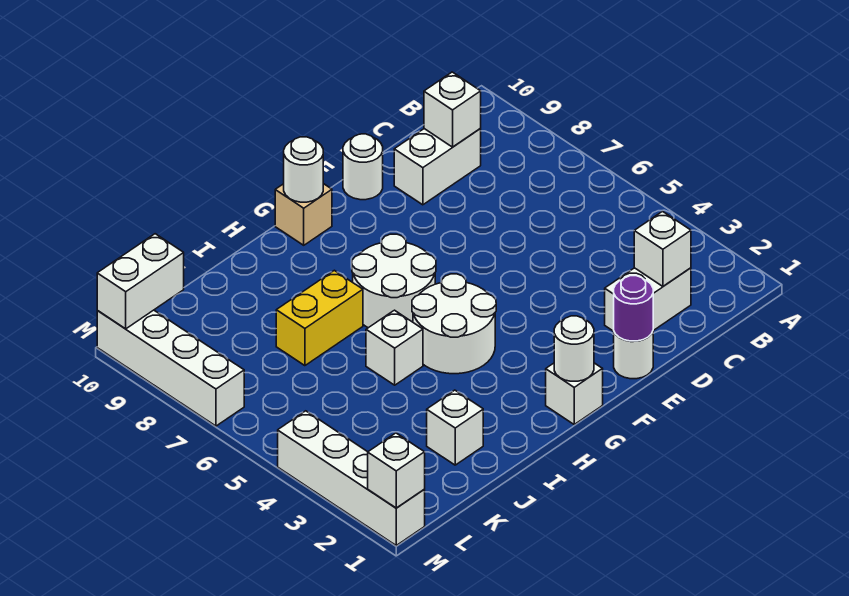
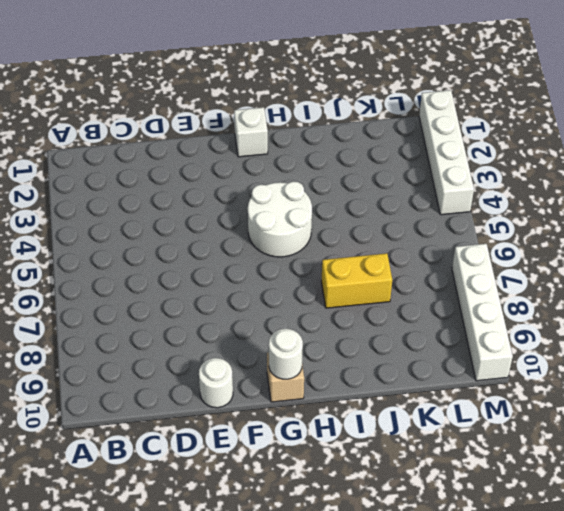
none -> white 1x2 brick [605,268,691,331]
none -> white 1x2 brick [394,128,481,205]
none -> white 1x1 round brick [614,332,653,379]

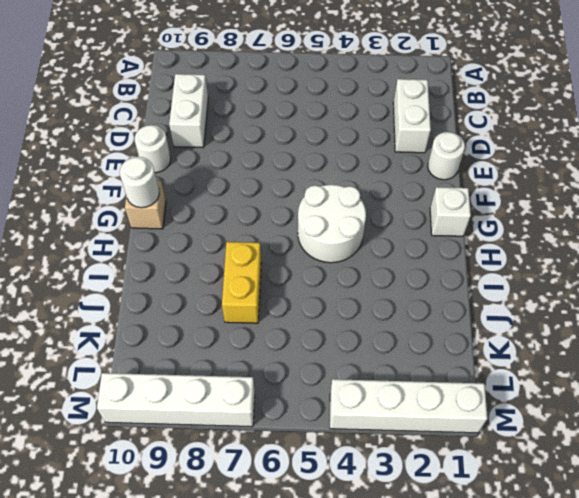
none -> white 2x2 round brick [352,234,436,328]
none -> white 1x1 brick [366,310,423,385]
none -> white 1x1 brick [427,390,483,465]

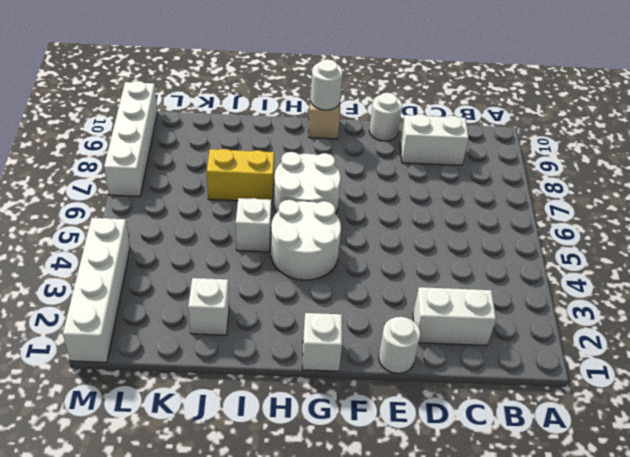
none -> white 1x1 brick [634,212,691,286]
none -> white 1x1 brick [424,72,481,147]
none -> purple 1x1 round brick [614,276,653,341]

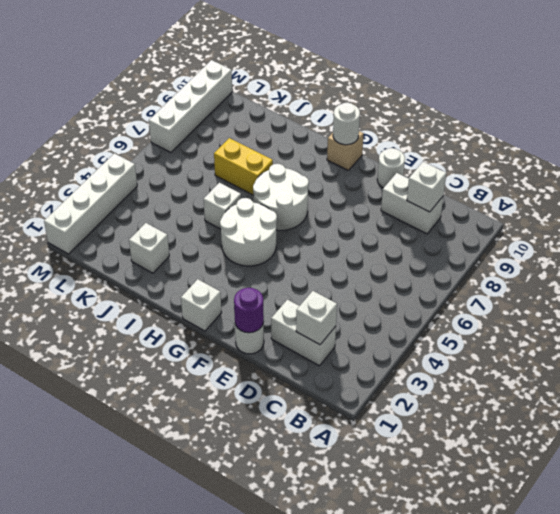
none -> white 1x1 round brick [554,316,594,381]
none -> white 1x2 brick [97,234,184,329]
none -> white 1x1 brick [368,433,425,508]

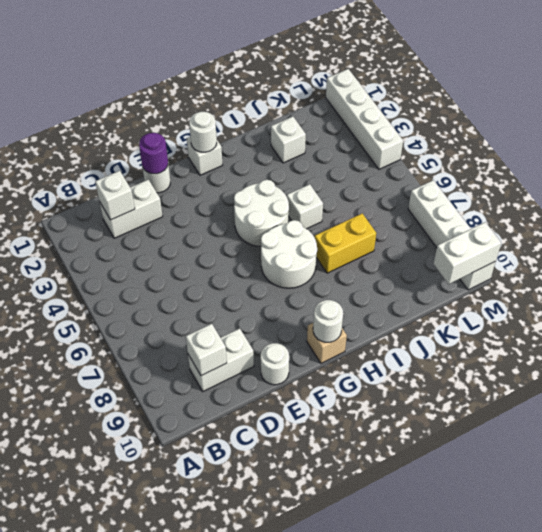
none -> white 1x1 brick [368,433,425,508]

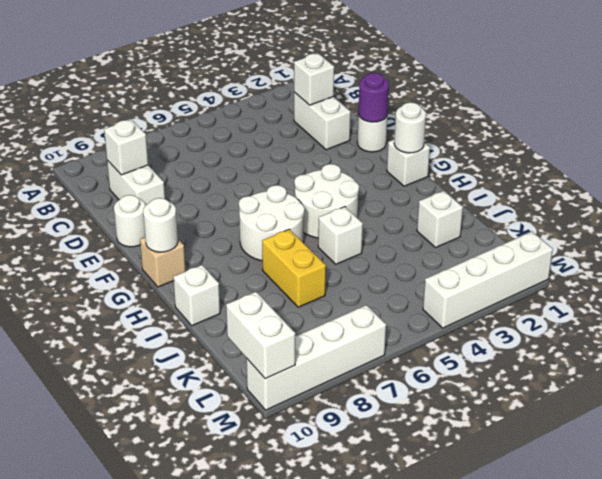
white 1x1 brick [173,265,220,326] -> white 1x1 brick moved to [368,433,425,508]

